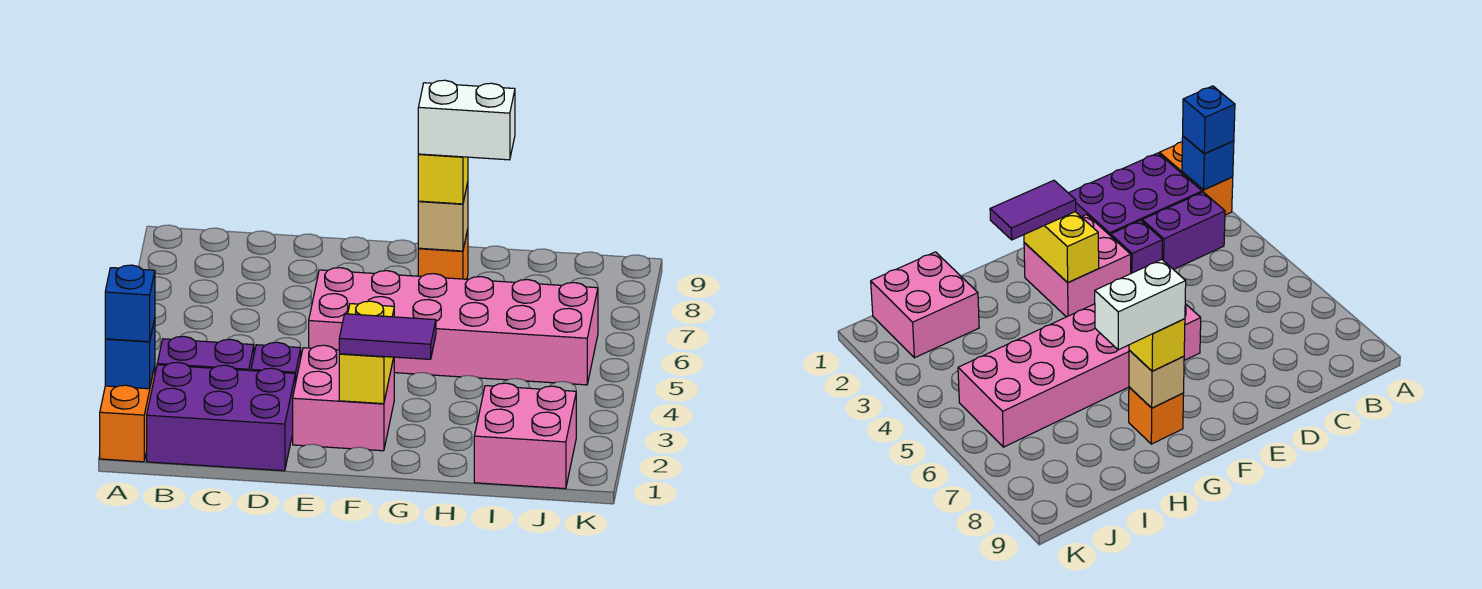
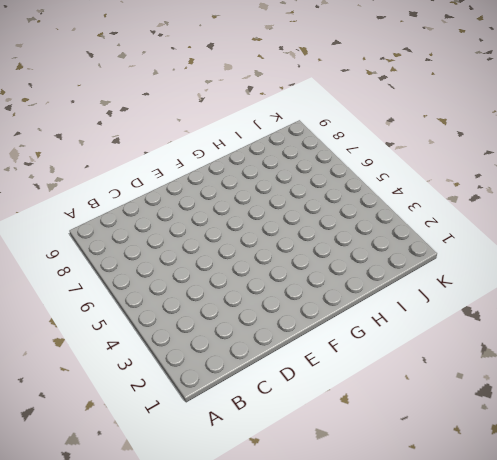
none -> orange 1x2 brick [100,366,155,462]
none -> purple 2x3 brick [147,362,295,471]
none -> purple 1x2 brick [157,336,254,371]

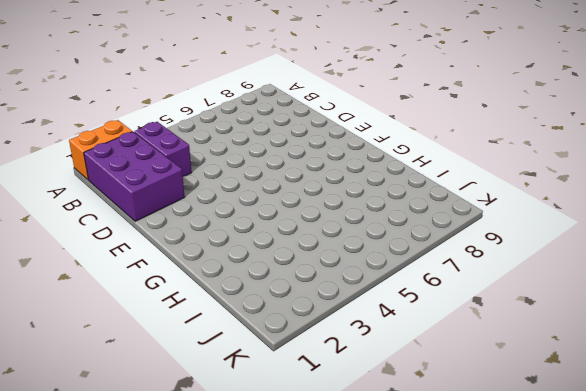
none -> purple 1x1 brick [251,342,301,384]
none -> pink 2x2 brick [293,345,394,451]
none -> pink 2x6 brick [309,268,598,385]

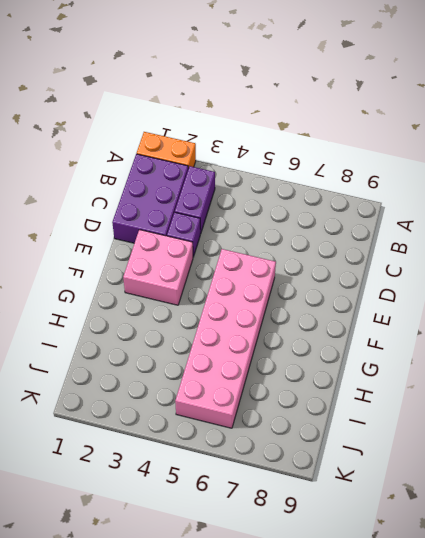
none -> orange 1x1 brick [418,230,468,279]
none -> pink 2x2 brick [474,383,576,489]
none -> blue 1x1 brick [105,319,155,389]

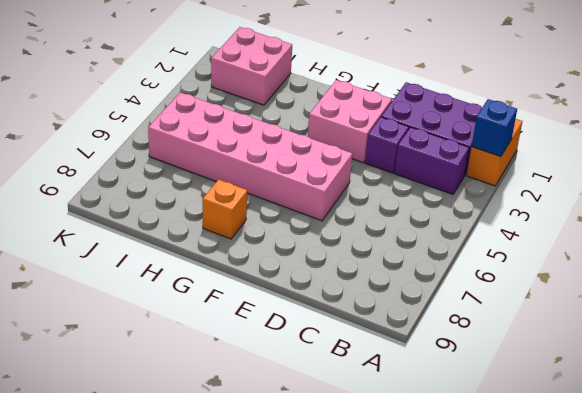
none -> yellow 1x2 brick [339,301,394,404]
none -> tan 1x1 brick [418,183,468,251]
none -> blue 1x1 brick [105,265,155,342]

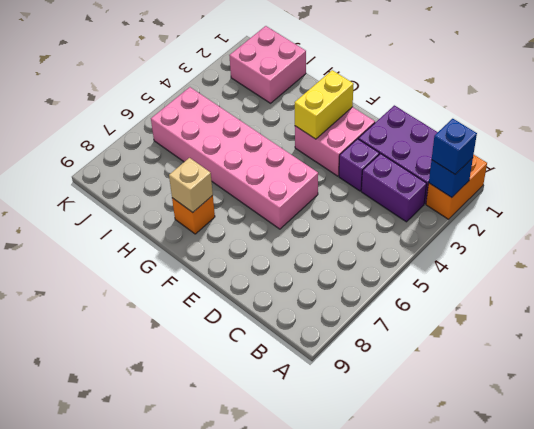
none -> purple 1x2 tile [339,314,436,359]
none -> yellow 1x1 brick [418,154,468,204]
none -> white 1x2 brick [418,80,515,160]

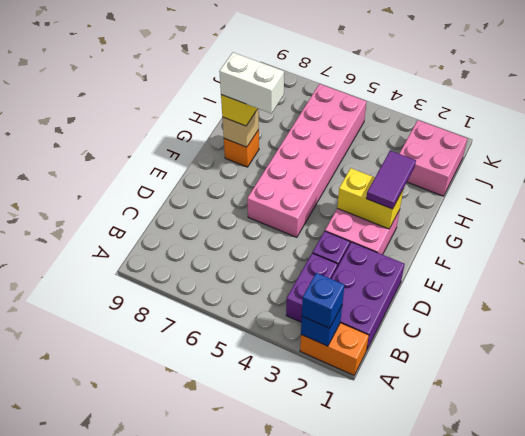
white 1x2 brick [219,52,284,113] -> white 1x2 brick turned to [418,80,515,160]

